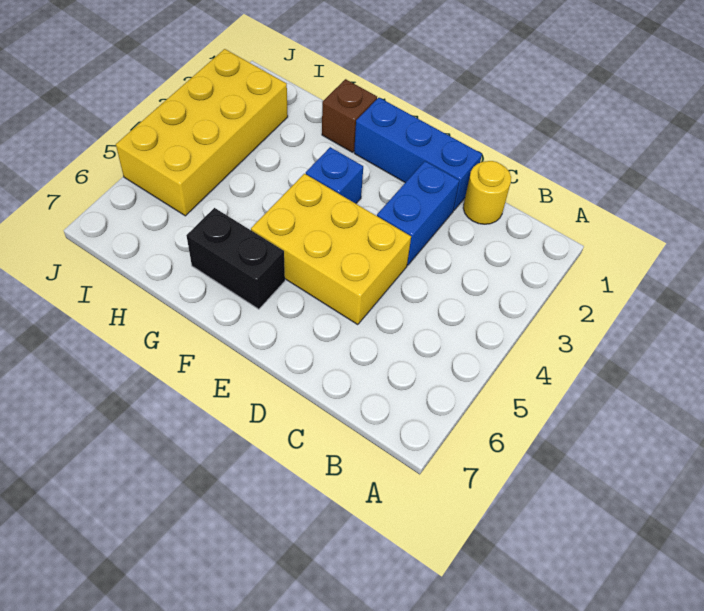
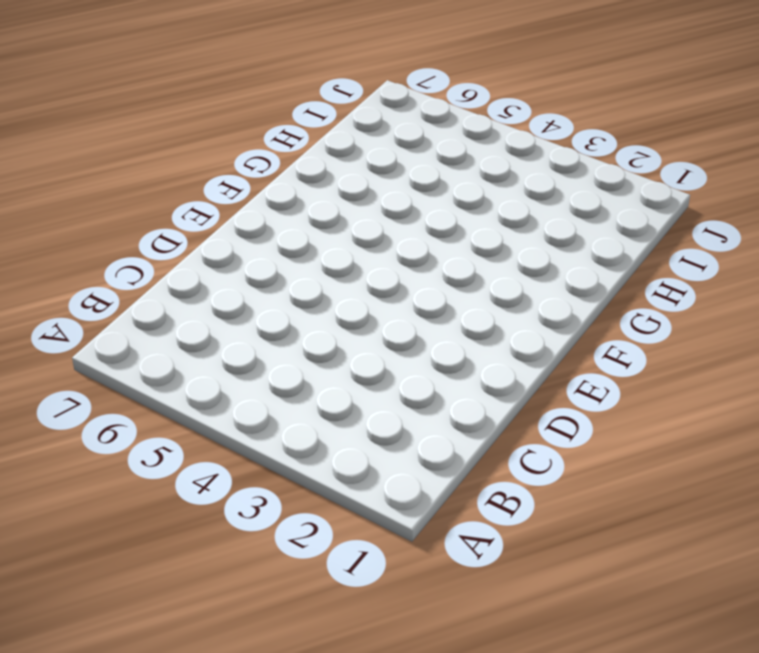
none -> yellow 1x1 round brick [463,161,511,224]
none -> blue 1x3 brick [354,98,482,210]

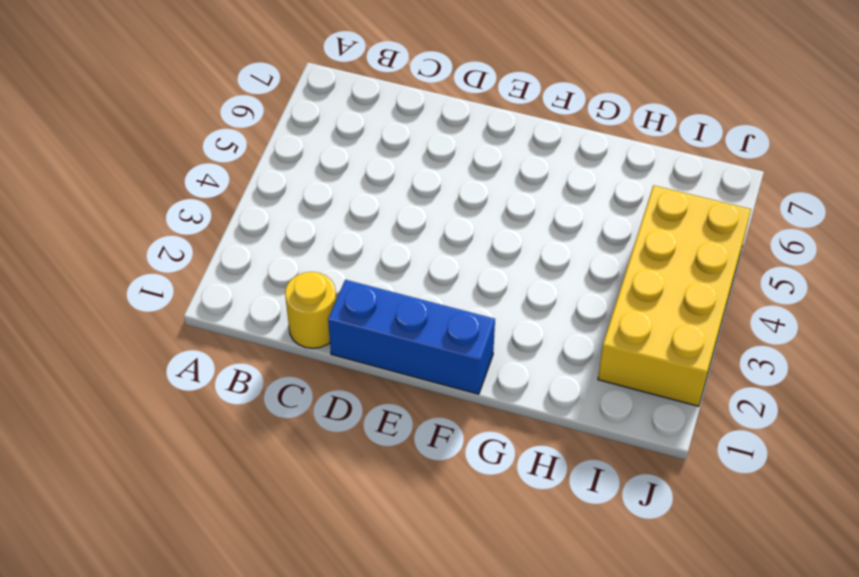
none -> blue 1x2 brick [377,161,459,265]
none -> yellow 2x3 brick [251,174,411,325]

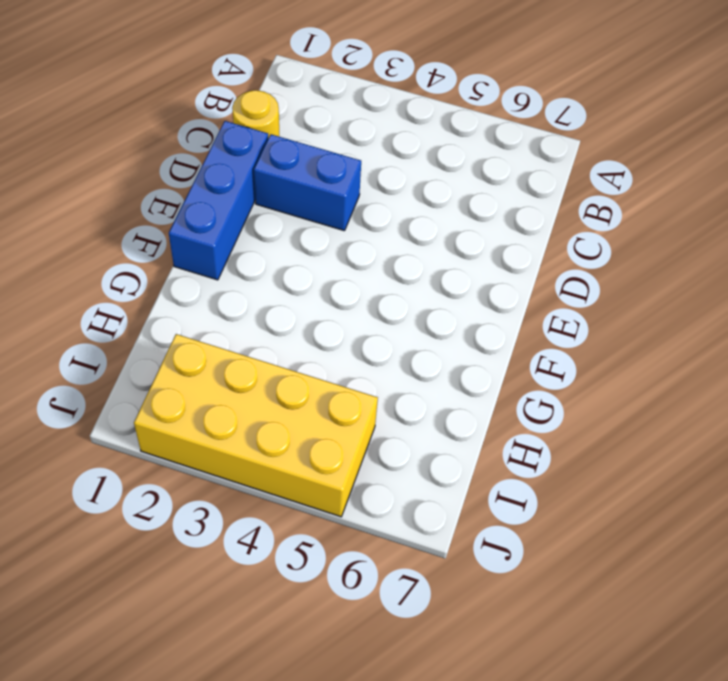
none -> yellow 2x3 brick [251,174,411,325]
none -> blue 1x1 brick [306,147,363,204]

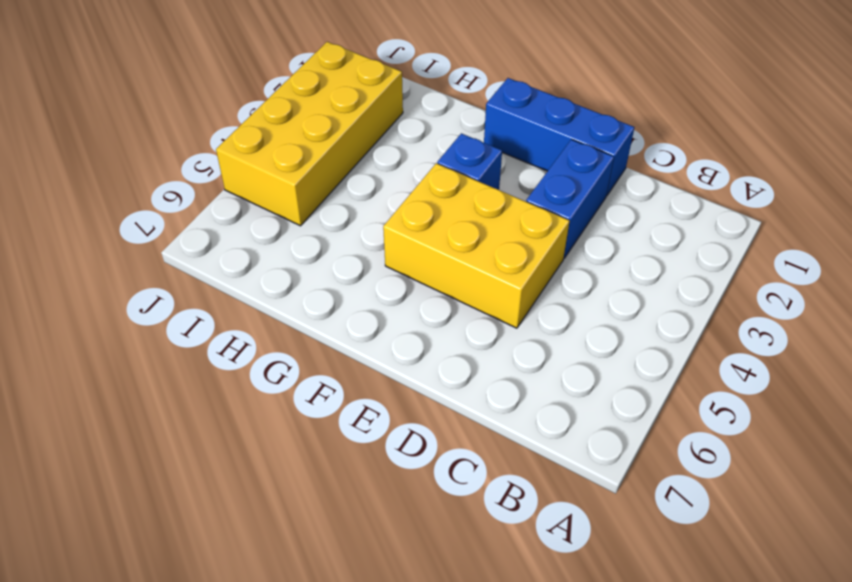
none -> yellow 1x1 round brick [463,161,511,224]
none -> black 1x2 brick [186,208,285,309]

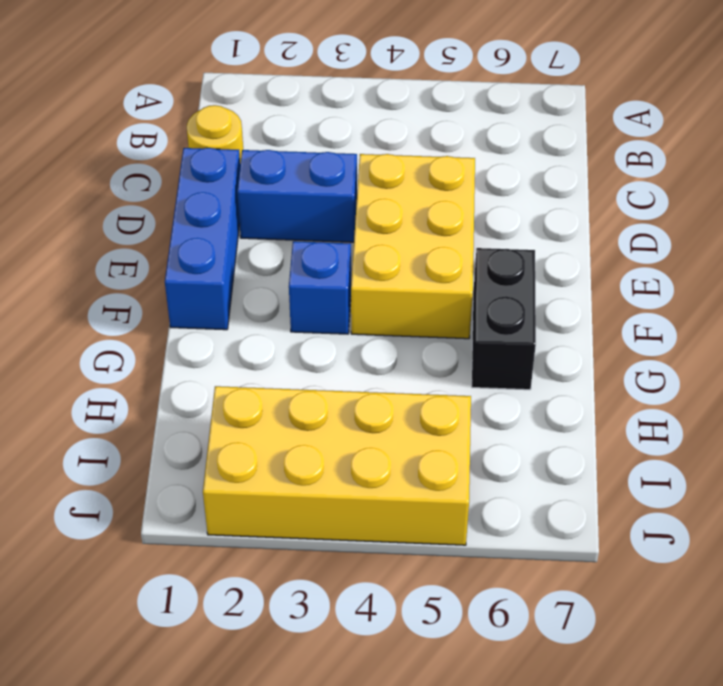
none -> brown 1x1 brick [322,79,377,152]

